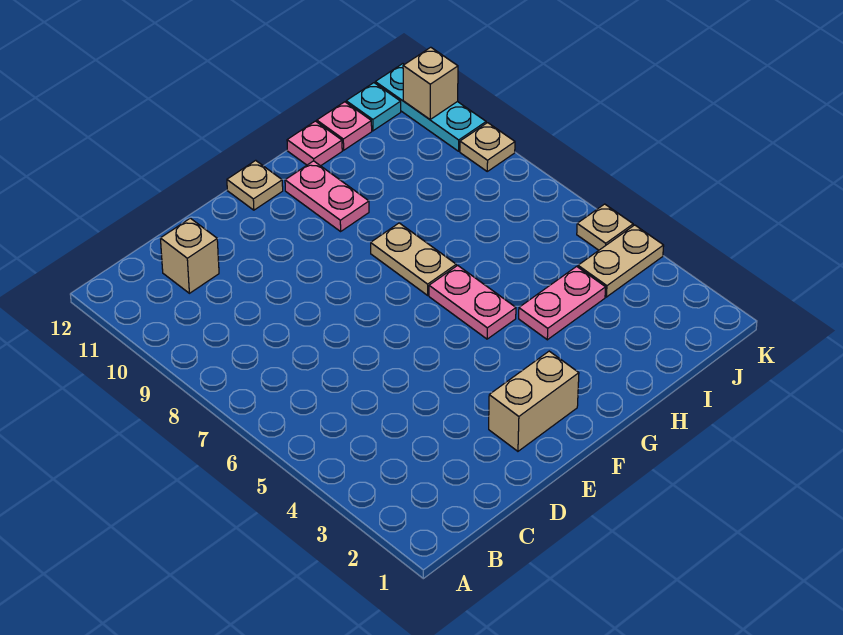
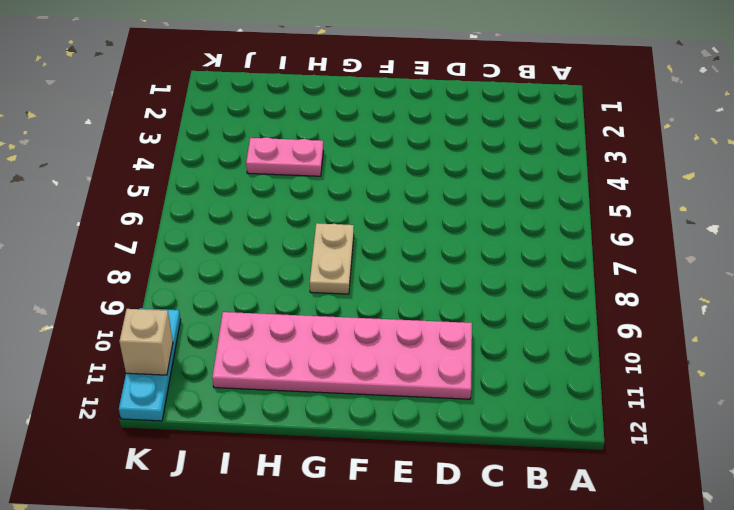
pink 2x6 plate [212,312,472,399] -> pink 1x2 plate [285,161,369,231]
none -> tan 1x1 brick [160,218,219,293]
none -> tan 1x2 brick [489,351,579,451]
none -> tan 1x1 plate [227,160,283,210]

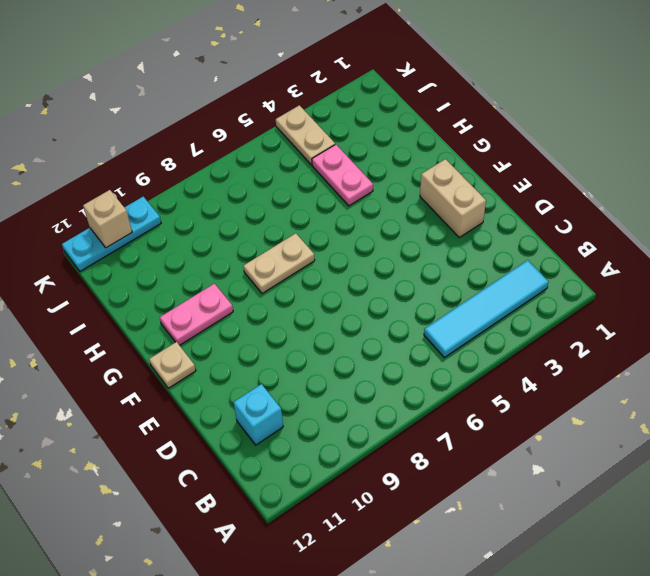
cyan 1x4 tile [424,260,549,358] -> none
cyan 1x1 brick [234,384,283,445] -> tan 1x1 brick [160,218,219,293]
none -> pink 1x2 plate [429,265,516,339]
none -> pink 1x1 plate [287,121,342,166]
none -> pink 1x1 plate [317,102,372,150]

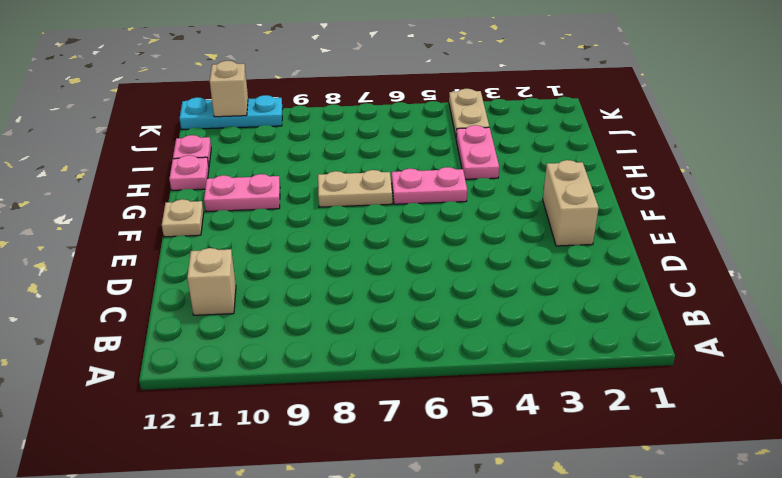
none -> cyan 1x1 plate [346,83,401,131]
none -> tan 1x1 plate [577,204,633,250]
none -> tan 1x1 plate [460,123,515,171]

